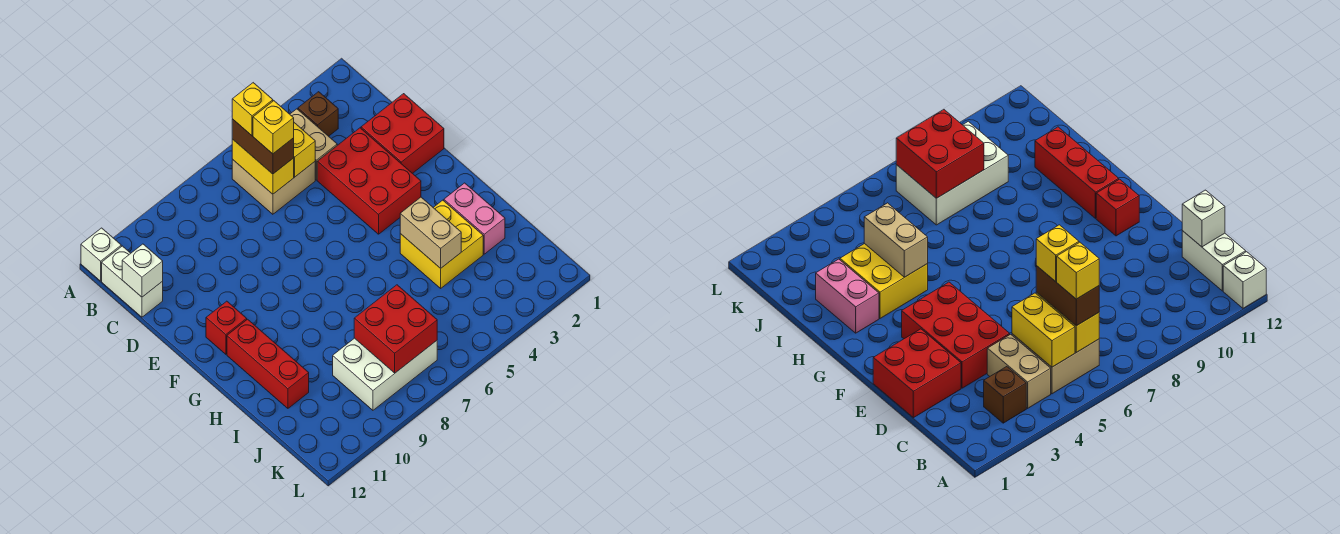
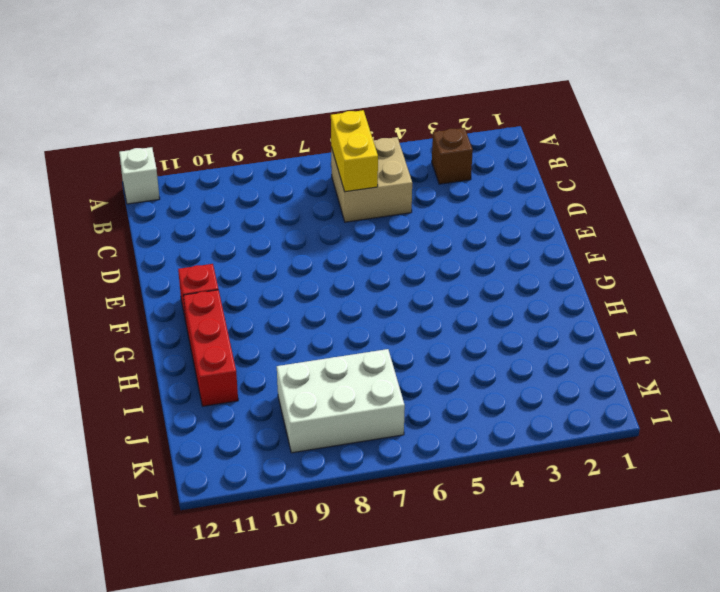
none -> tan 1x2 brick [290,109,337,180]
none -> white 1x2 brick [102,246,163,317]
none -> red 2x2 brick [361,94,444,173]

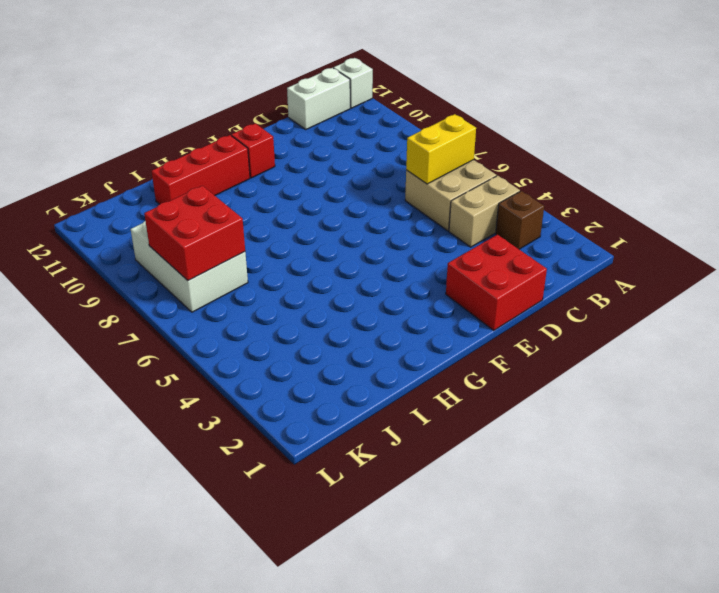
none -> red 2x3 brick [317,128,421,234]
none -> pink 1x2 brick [444,183,505,254]
none -> yellow 2x2 brick [400,200,483,288]

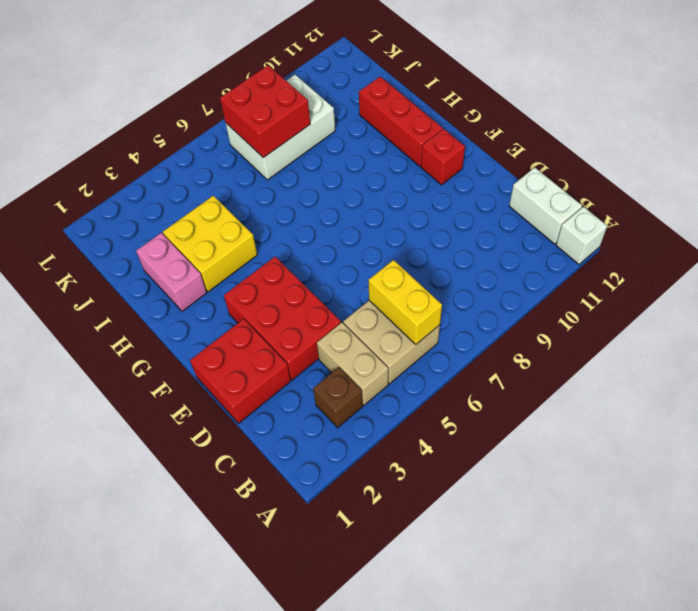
none -> yellow 1x2 brick [294,123,315,177]
none -> white 1x1 brick [122,244,163,297]
none -> tan 1x2 brick [400,197,461,268]

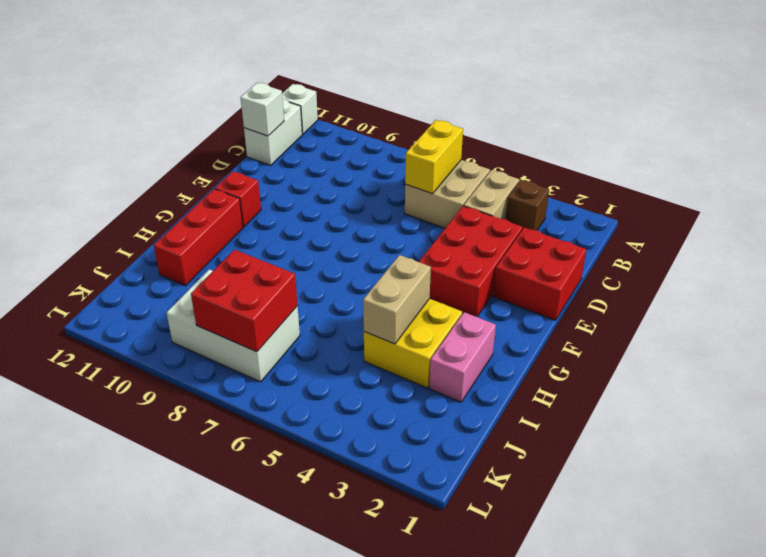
none -> yellow 1x2 brick [294,123,315,177]
none -> brown 1x2 brick [232,119,294,174]
none -> yellow 1x1 brick [232,83,273,136]

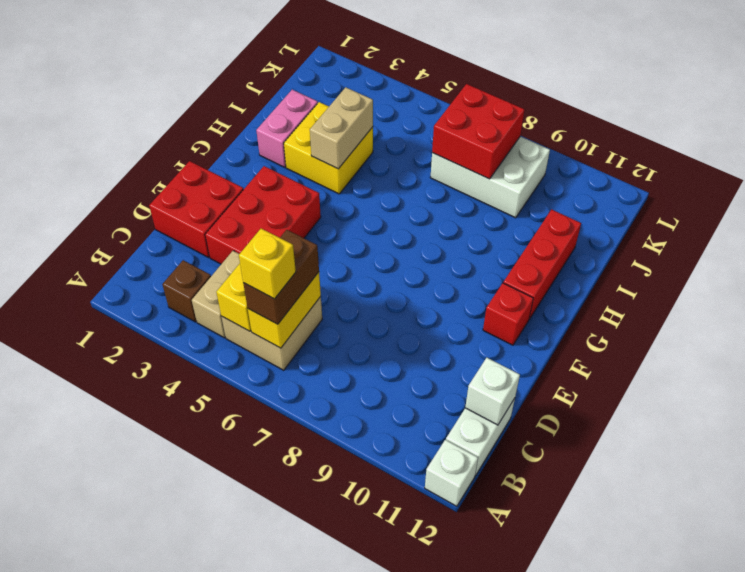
none -> yellow 1x1 brick [253,101,294,154]

